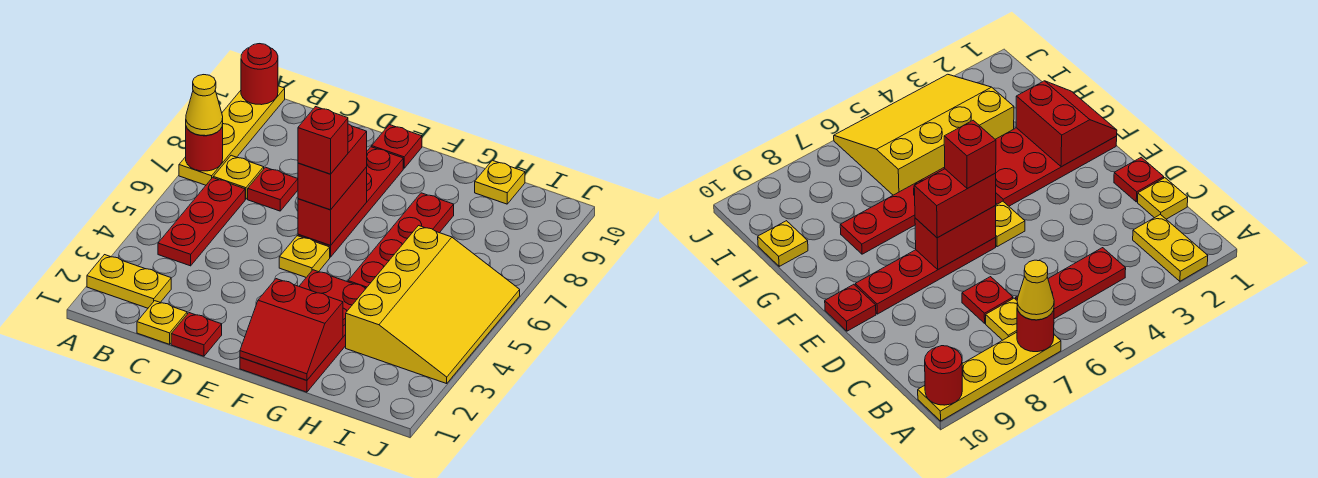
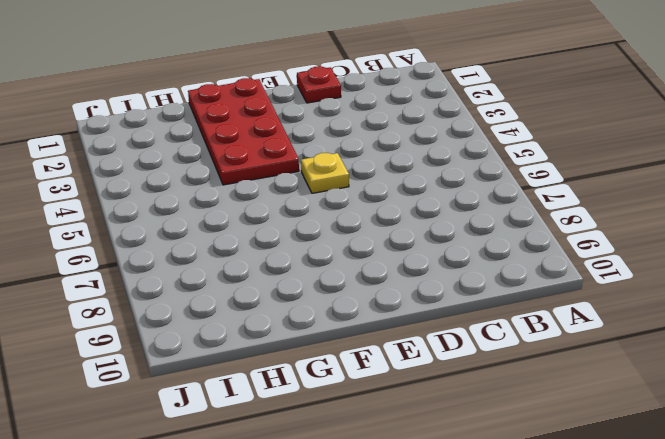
none -> yellow 1x2 plate [87,255,171,308]
none -> yellow 1x4 plate [179,86,285,185]
none -> red 1x3 plate [158,178,245,266]

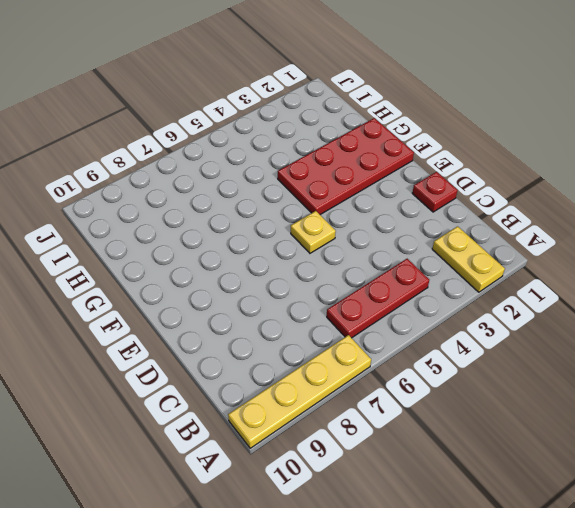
none -> yellow 1x1 plate [213,155,264,199]
none -> yellow 1x1 plate [137,301,187,344]
none -> red 1x1 plate [248,167,298,211]

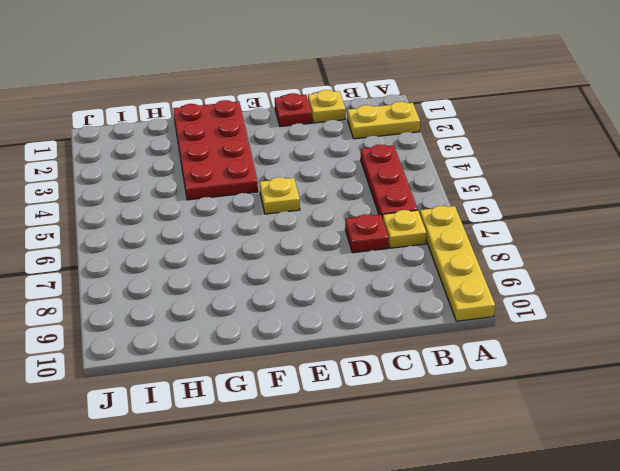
none -> red 1x4 plate [298,147,403,257]
none -> red 1x1 plate [372,125,422,168]
none -> red 1x4 plate [348,193,454,288]

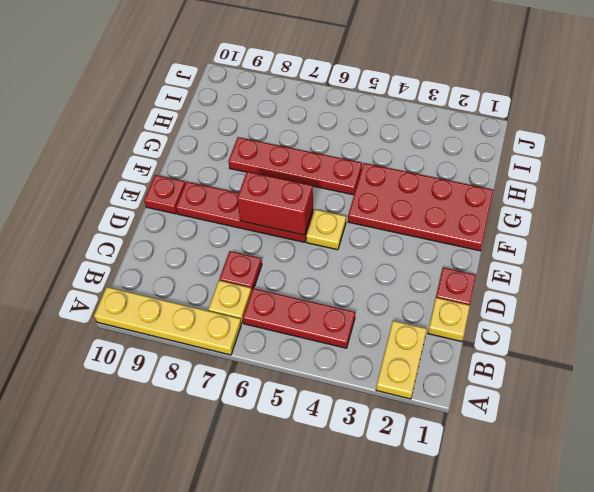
none -> yellow 3x4 slope [346,226,520,384]
none -> yellow 1x1 plate [475,160,525,204]
none -> red 1x1 round brick [186,124,223,171]

